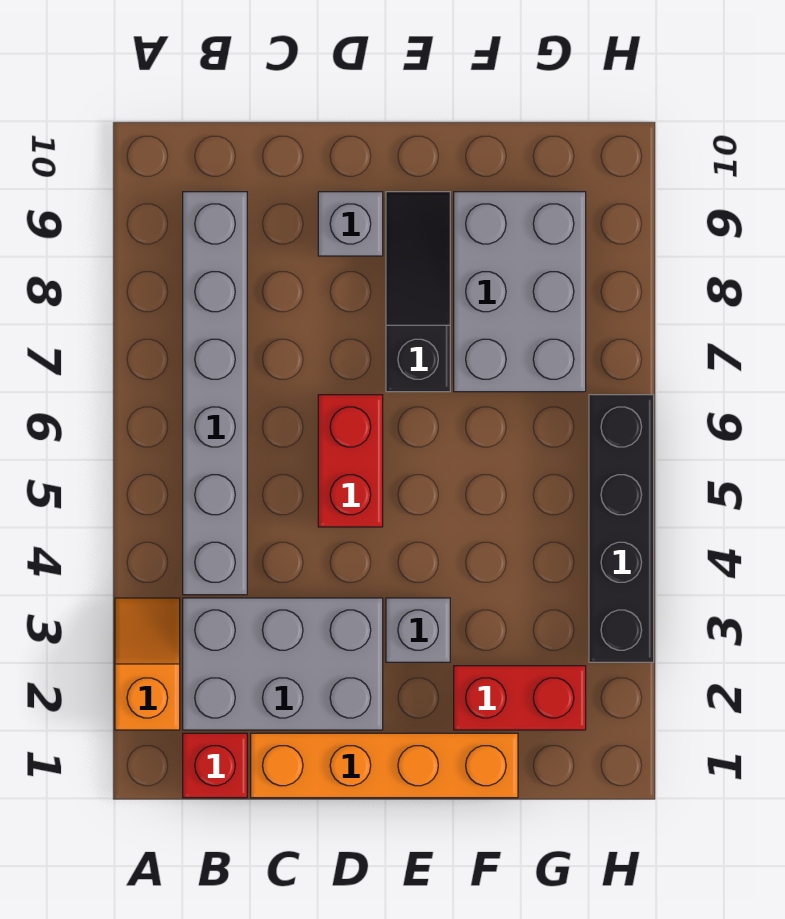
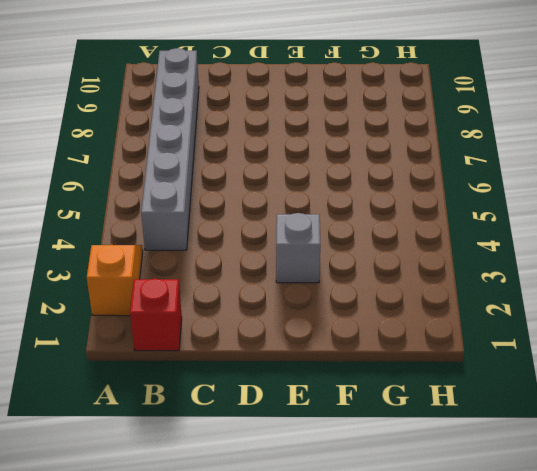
none -> grey 2x3 brick [183,598,383,730]
none -> orange 1x4 brick [251,733,518,798]
none -> red 1x2 brick [318,395,383,527]

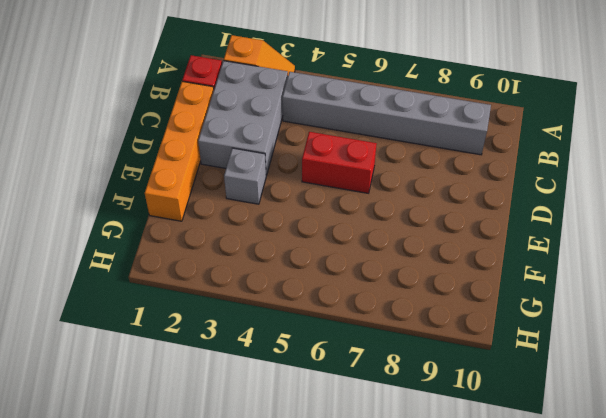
none -> grey 1x1 brick [318,192,383,256]
none -> black 1x3 slope [386,192,450,392]
none -> red 1x2 brick [454,666,586,730]

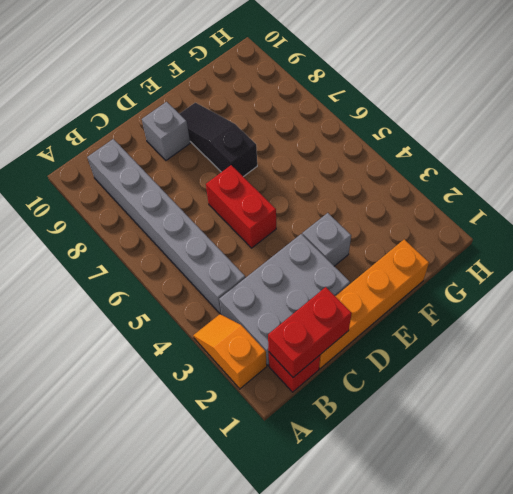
red 1x2 brick [268,287,352,377] -> red 1x2 brick moved to [454,666,586,730]
none -> grey 2x3 brick [454,192,586,392]
none -> black 1x4 brick [589,395,654,662]

